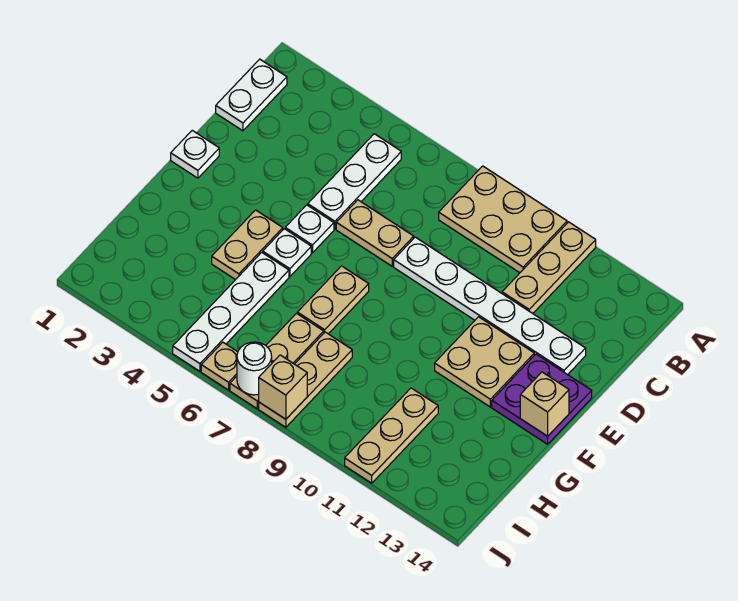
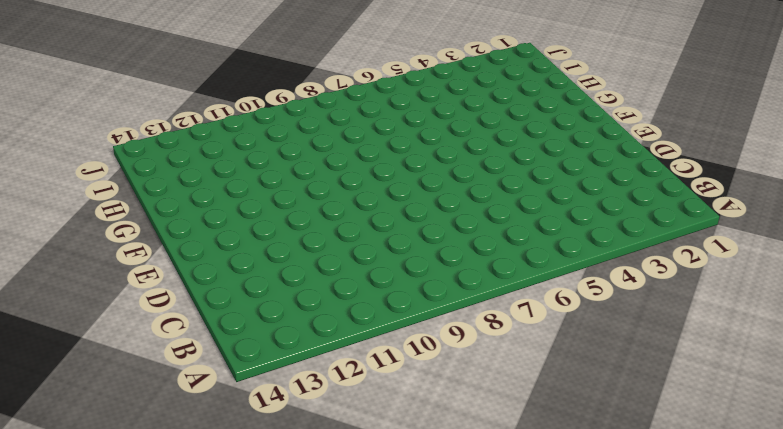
none -> tan 2x3 plate [439,166,567,273]
none -> tan 1x3 plate [502,222,596,313]
none -> white 1x2 plate [216,59,287,131]

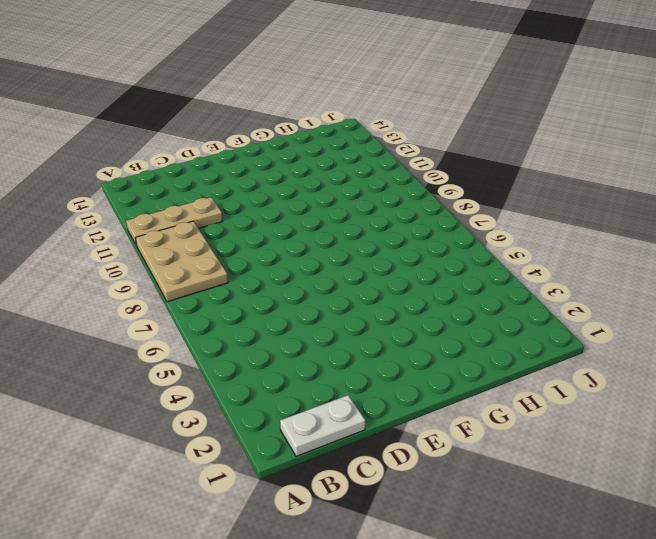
none -> white 1x3 plate [308,134,401,229]
none -> tan 1x2 plate [336,200,414,266]
none -> white 1x6 plate [394,237,586,375]

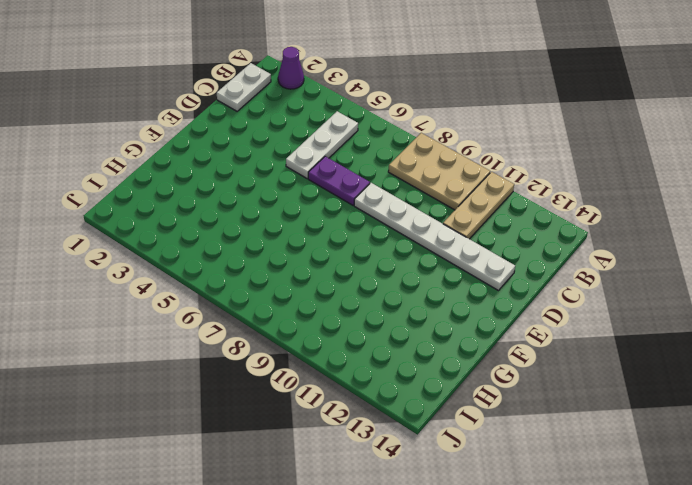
purple 1x1 cone [278,47,304,89] -> none
purple 1x2 plate [308,156,370,205] -> tan 1x2 plate [336,200,414,266]
none -> white 1x1 plate [171,130,219,178]
none -> white 1x1 plate [285,205,334,253]
none -> tan 2x2 plate [435,317,534,407]

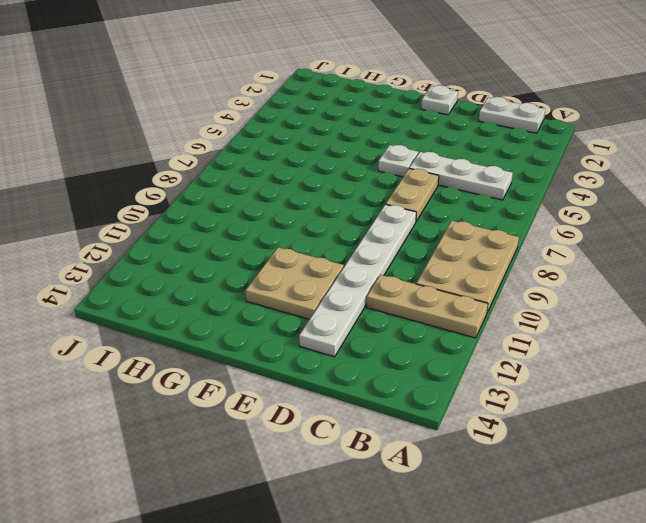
none -> purple 2x2 plate [492,354,592,444]
none -> tan 1x2 plate [212,210,283,280]
none -> white 1x1 plate [263,229,311,276]

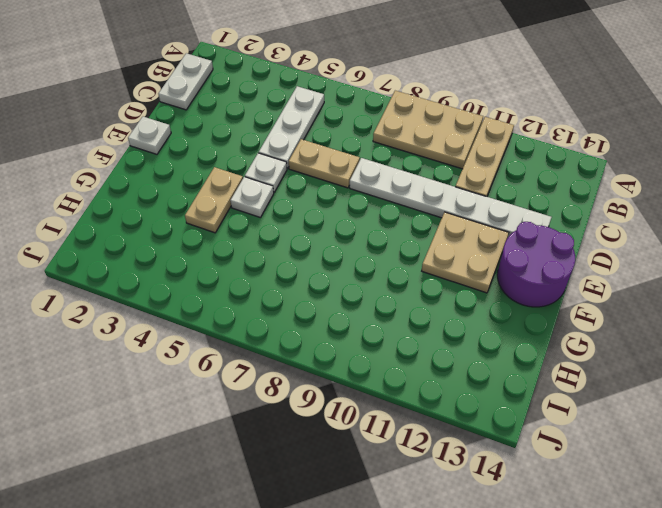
purple 2x2 round brick [497,222,575,307] -> purple 2x2 plate [492,354,592,444]
none -> tan 1x2 plate [298,266,369,334]
none -> white 1x4 plate [173,252,289,371]
none -> tan 1x3 plate [230,314,324,409]

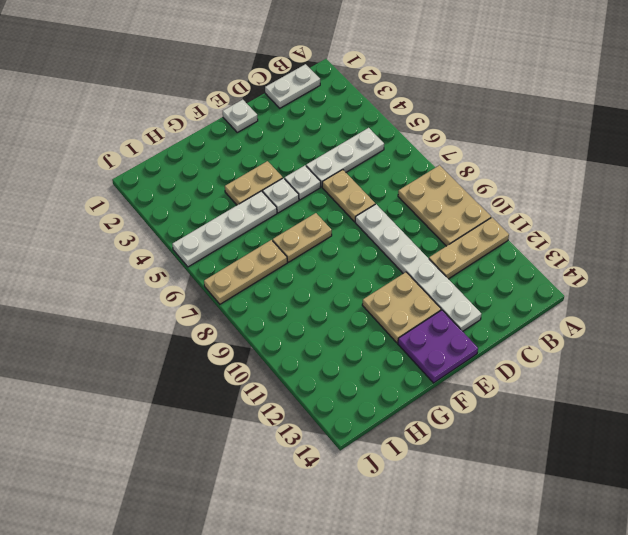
none -> tan 1x3 plate [259,332,352,427]
none -> tan 1x3 plate [345,388,438,483]
none -> tan 1x1 plate [201,342,238,390]

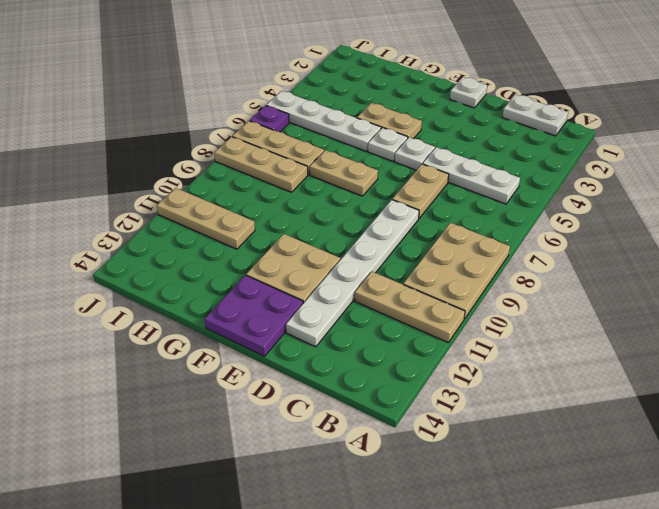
purple 1x1 plate [250,106,289,132] -> tan 1x1 plate [201,342,238,390]
none -> tan 1x1 brick [520,372,569,436]
none -> white 1x1 round brick [237,342,272,395]
none -> tan 1x1 brick [259,355,307,419]

